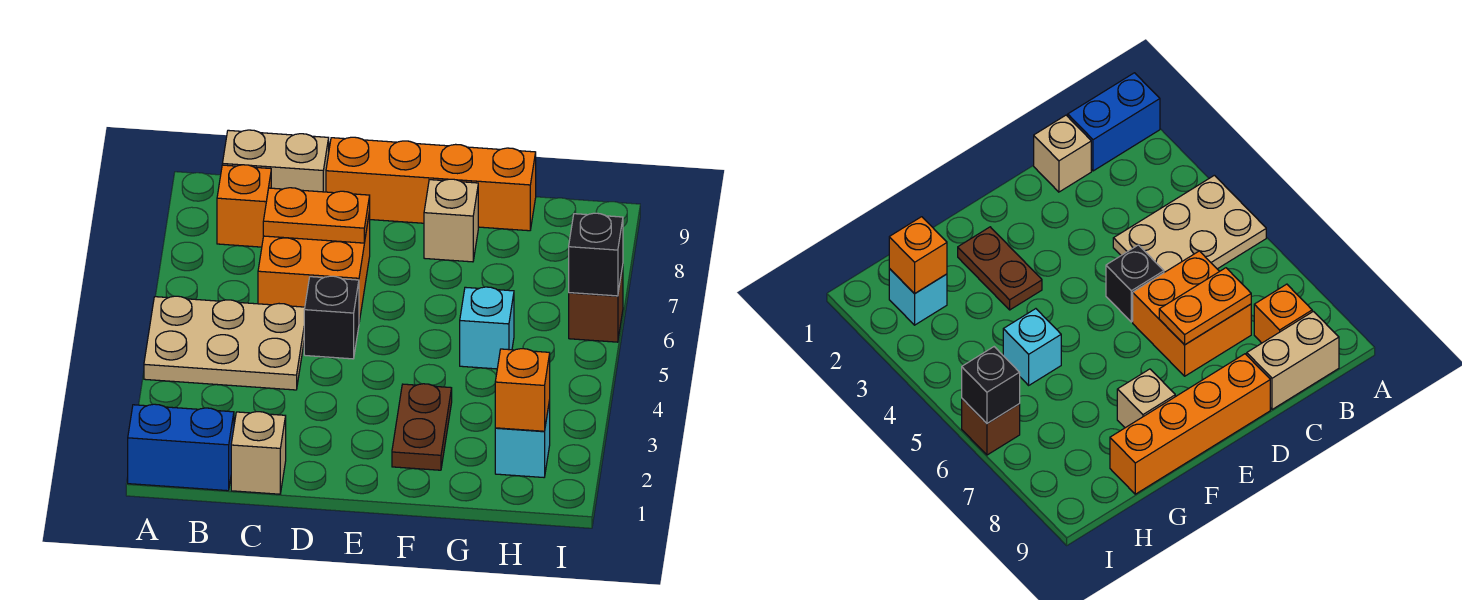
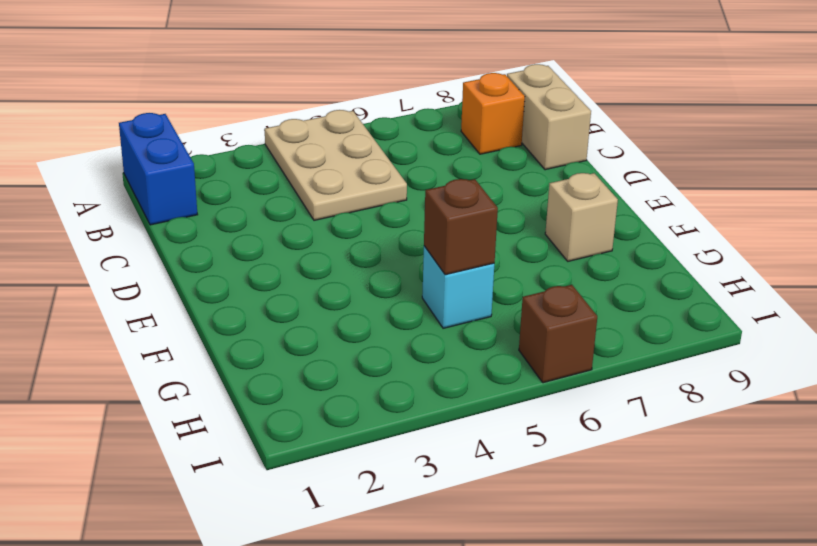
brown 1x1 brick [424,179,498,275] -> none
none -> tan 1x1 brick [231,412,286,494]
none -> orange 2x2 brick [258,211,370,322]
none -> black 1x1 brick [304,276,359,359]

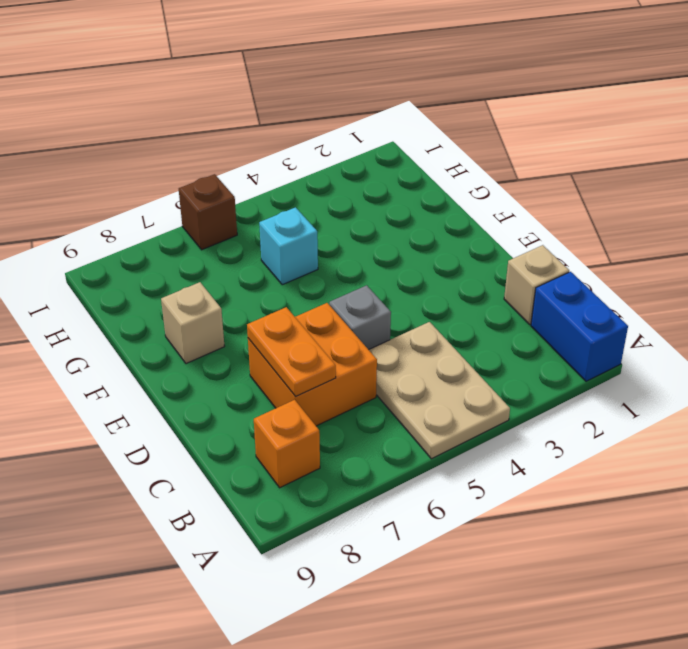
grey 1x1 brick [329,285,391,350] -> black 1x1 brick [304,276,359,359]
none -> tan 1x2 brick [222,130,329,192]
none -> orange 1x4 brick [326,137,536,231]
none -> brown 1x2 plate [392,384,452,470]

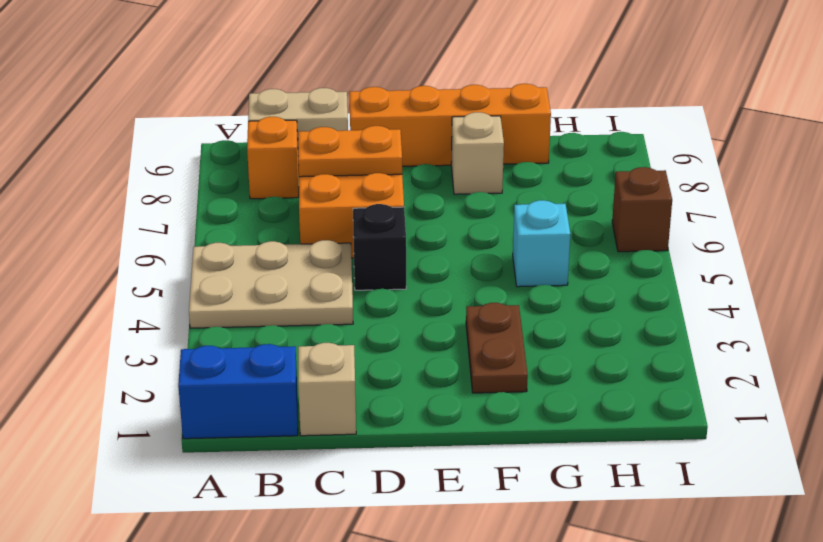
none -> cyan 1x1 brick [495,400,550,477]
none -> orange 1x1 brick [495,349,550,431]
none -> black 1x1 brick [569,213,623,296]

